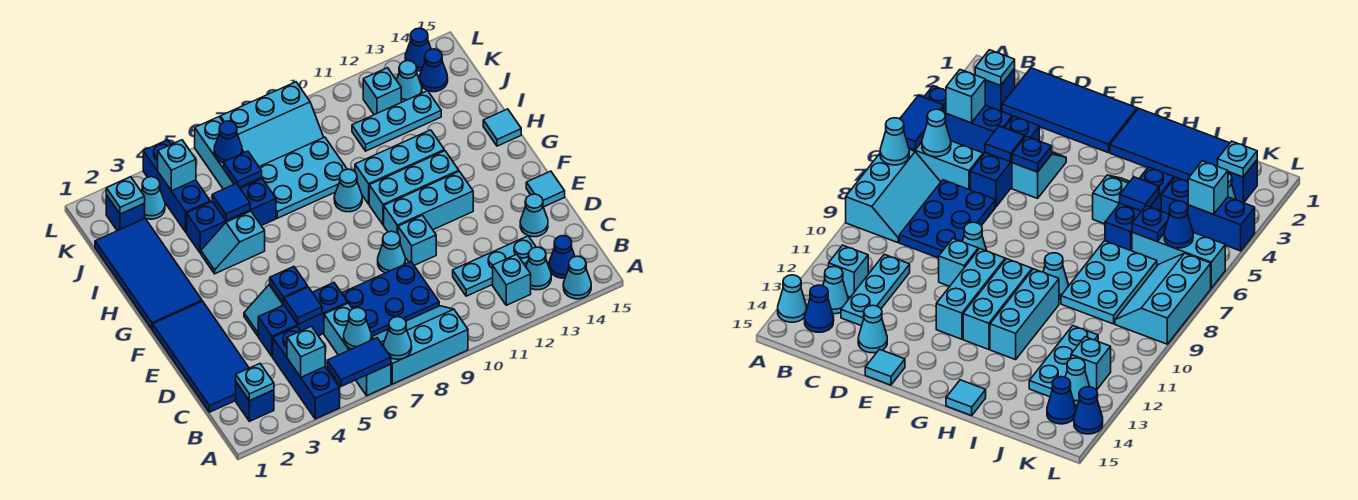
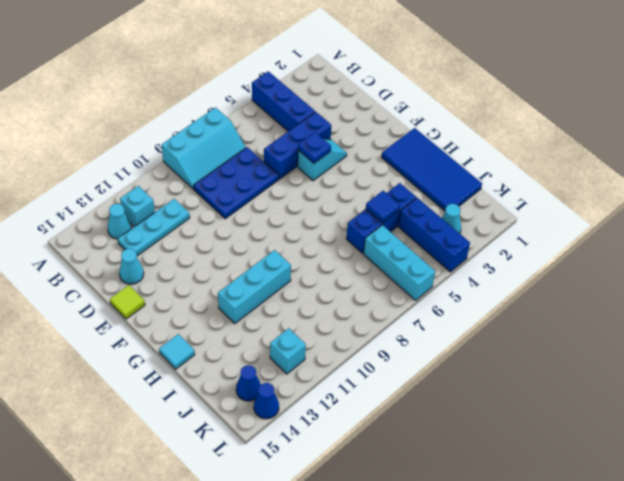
lime 1x1 tile [110,285,145,319] -> cyan 1x1 tile [526,171,565,207]
none -> cyan 1x3 brick [324,303,391,396]
none -> cyan 1x1 cone [563,256,591,299]
none -> blue 1x1 brick [236,382,274,421]
none -> blue 1x1 cone [549,236,575,278]

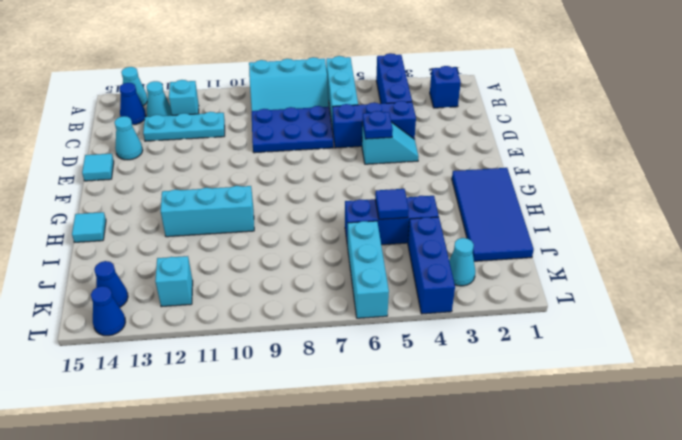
none -> blue 2x4 tile [153,301,249,412]
none -> cyan 1x1 cone [378,231,405,273]
none -> cyan 1x1 brick [398,215,436,265]
none -> cyan 1x3 brick [384,171,473,234]

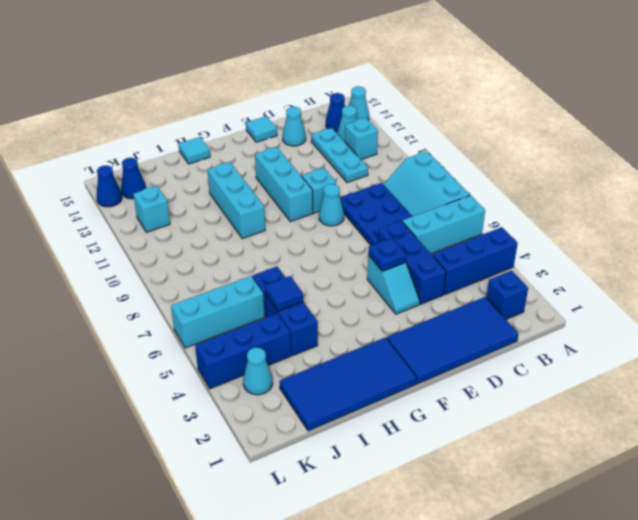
none -> cyan 1x3 brick [369,151,459,225]
none -> cyan 1x2 slope [201,211,265,274]
none -> cyan 1x1 cone [334,169,362,212]
none -> cyan 2x3 plate [259,137,347,218]

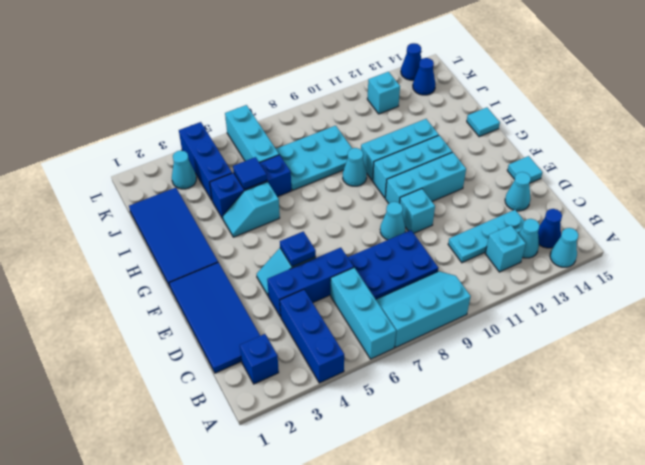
none -> cyan 1x3 plate [352,91,441,151]
none -> blue 1x1 brick [106,195,145,231]
none -> cyan 2x3 slope [220,82,324,167]
none -> cyan 1x1 cone [397,61,422,102]

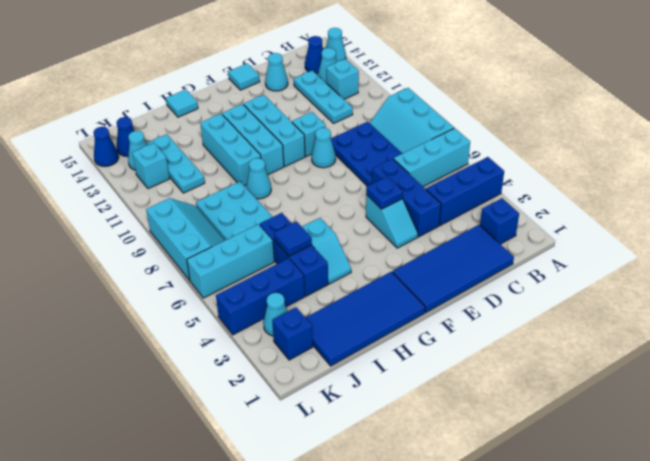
none -> blue 1x2 tile [327,338,391,386]
none -> cyan 1x1 cone [384,317,412,359]
none -> cyan 1x1 plate [236,364,274,401]
none -> cyan 1x1 brick [287,326,325,377]

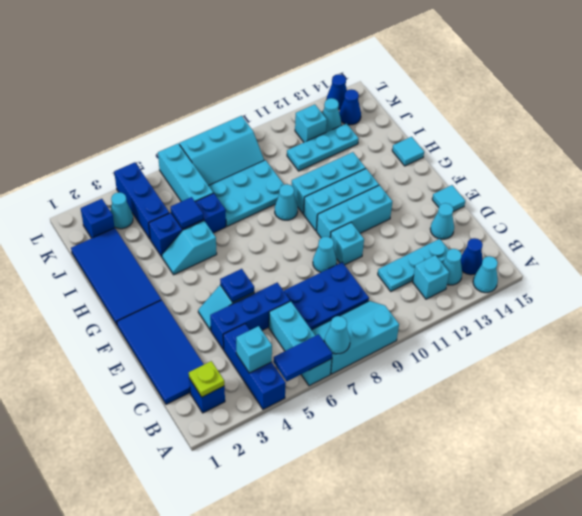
lime 1x1 plate [189,361,224,397] -> cyan 1x1 plate [236,364,274,401]
none -> cyan 1x1 cone [344,308,371,349]
none -> blue 1x1 tile [284,287,322,324]
none -> blue 1x1 plate [224,151,262,187]
none -> cyan 1x1 plate [106,177,145,214]

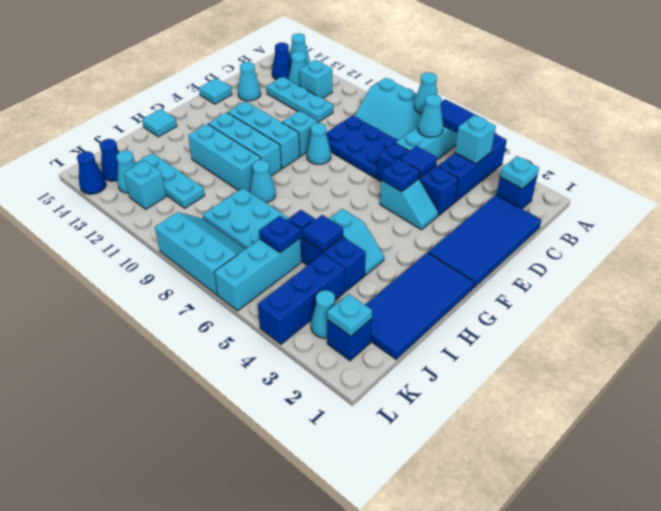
none -> cyan 1x1 brick [158,140,196,191]
none -> blue 1x1 cone [214,121,242,163]

